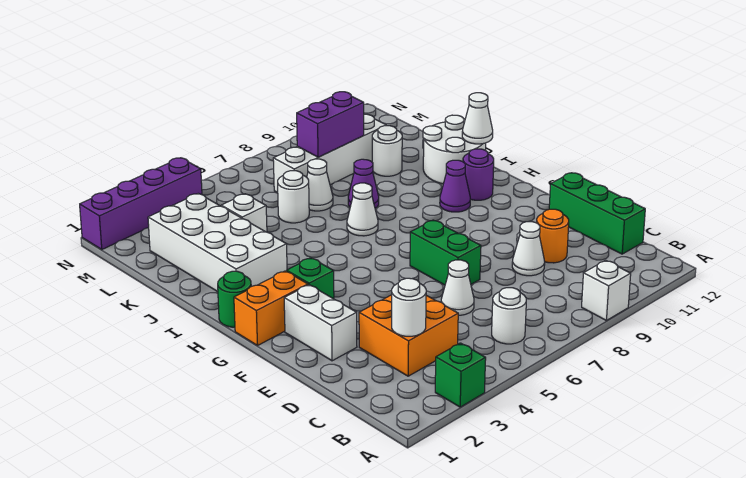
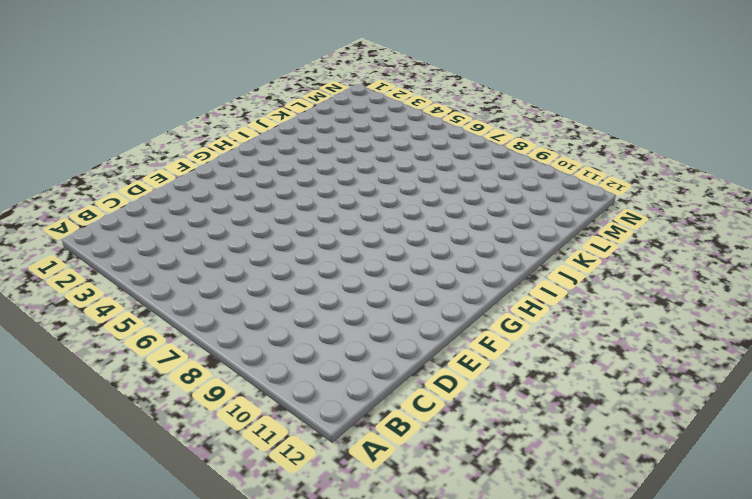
none -> green 1x1 brick [435,343,486,407]
none -> white 1x1 brick [582,260,631,320]
none -> white 1x1 round brick [492,288,526,344]

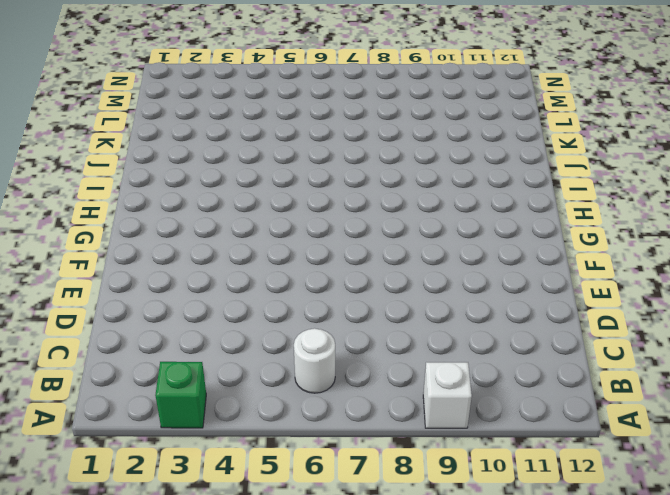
none -> orange 2x2 brick [359,295,458,376]
none -> green 1x3 brick [549,173,645,254]
none -> white 1x1 cone [441,260,474,315]

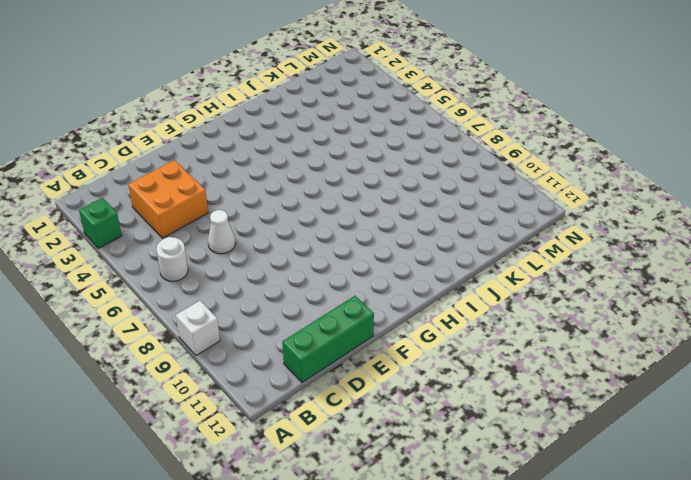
none -> white 1x1 cone [512,222,545,276]
none -> orange 1x1 round brick [537,209,569,263]
none -> white 1x2 brick [284,285,357,361]

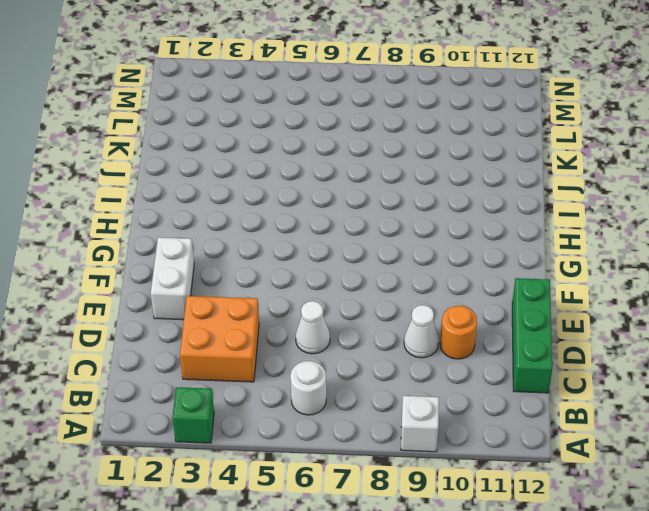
none -> green 1x2 brick [410,220,481,285]
none -> orange 1x2 brick [234,271,308,345]
none -> green 1x1 brick [287,258,334,299]

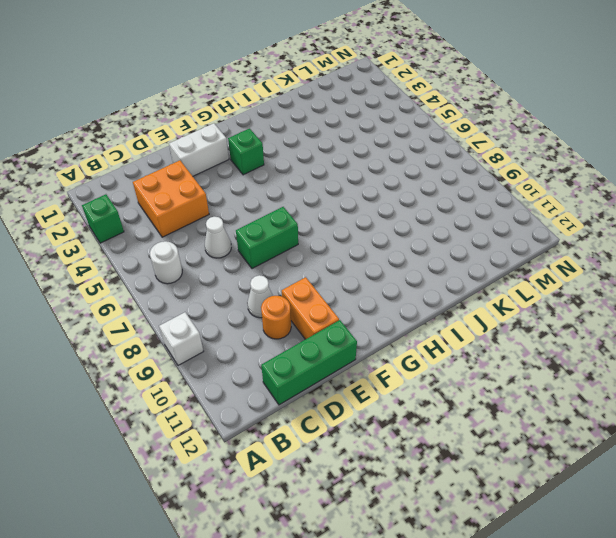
orange 1x2 brick [282,277,339,339] -> orange 1x2 brick moved to [234,271,308,345]
none -> green 1x1 round brick [218,271,251,327]
none -> purple 1x1 cone [440,160,470,212]
none -> purple 1x1 round brick [463,149,494,200]

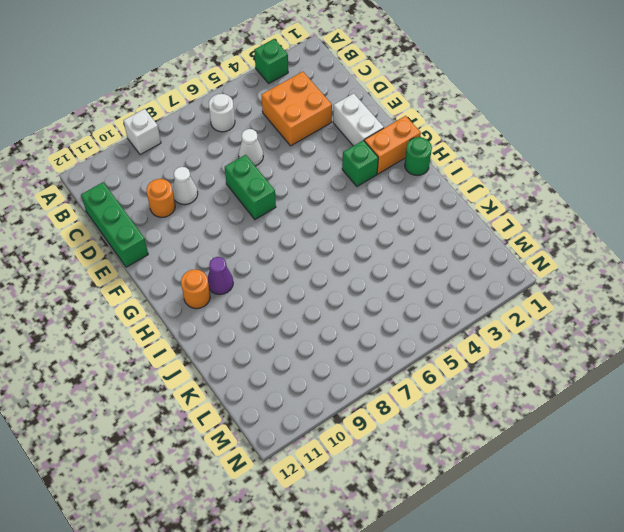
orange 1x1 round brick [181,269,210,309] -> purple 1x1 round brick [463,149,494,200]
none -> white 2x4 brick [148,193,287,292]
none -> white 1x1 cone [347,183,378,236]
none -> white 2x2 round brick [423,115,486,184]

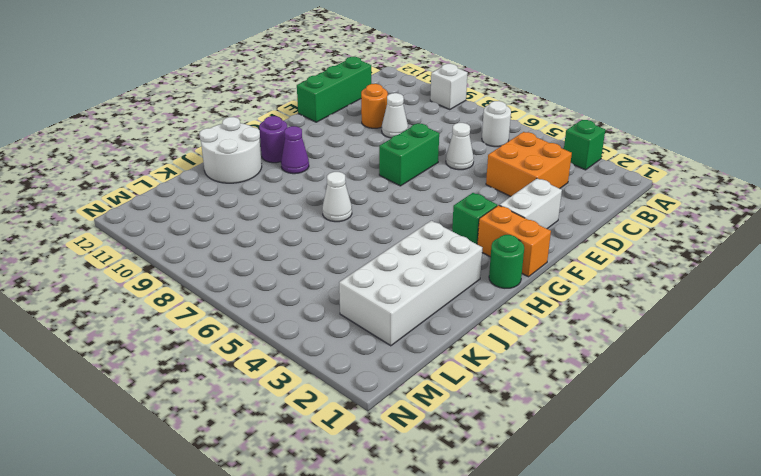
none -> purple 1x1 cone [348,159,379,208]
none -> white 1x1 brick [221,194,267,232]
none -> white 1x1 round brick [278,171,309,223]

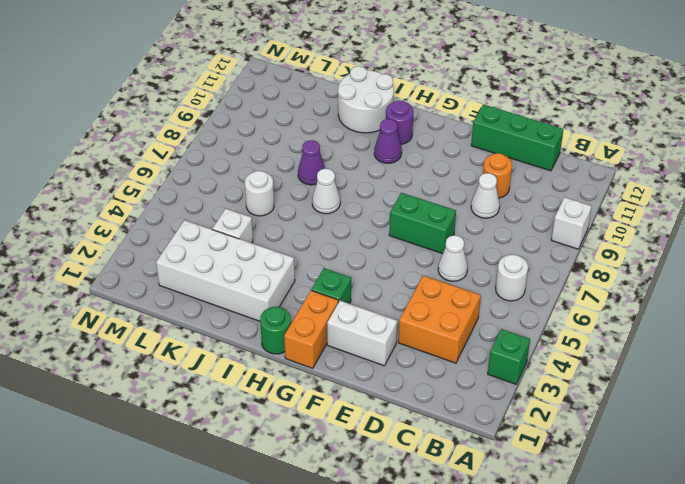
none -> white 1x1 cone [307,159,333,211]
none -> white 1x1 round brick [372,126,402,176]
none -> white 1x4 brick [273,114,386,193]

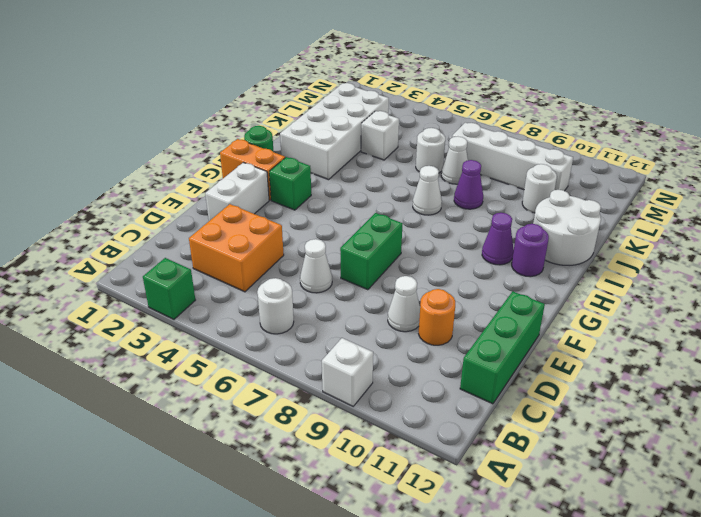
none -> purple 1x4 brick [80,158,202,250]
none -> white 1x1 round brick [392,278,426,336]
none -> white 1x1 cone [462,93,493,144]

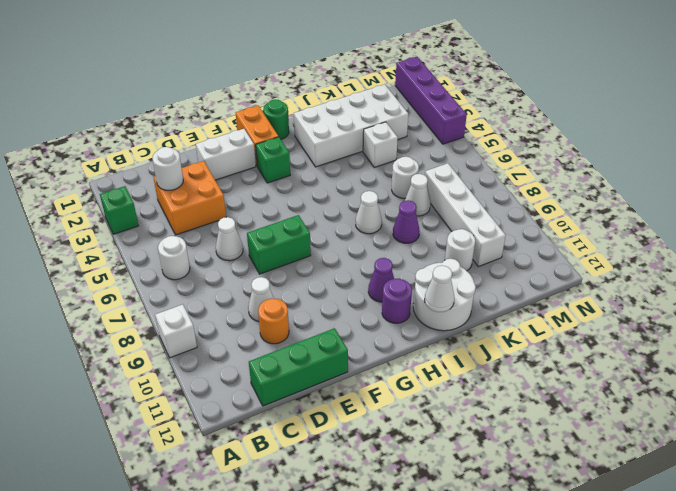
none -> purple 1x2 brick [297,92,364,157]

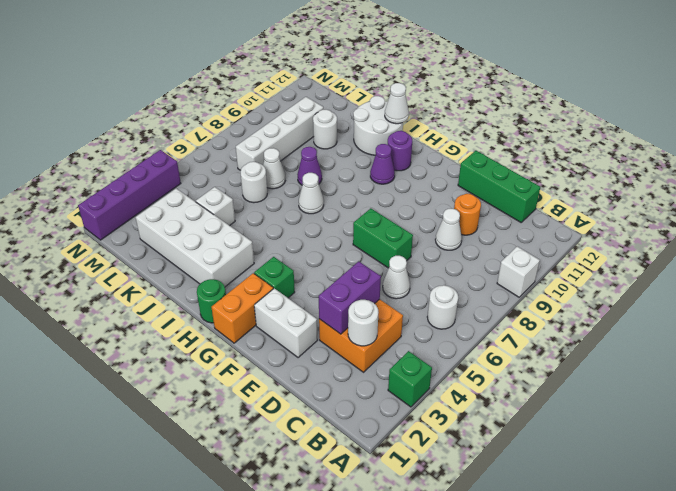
purple 1x2 brick [319,261,381,334] -> purple 1x2 brick moved to [297,92,364,157]

